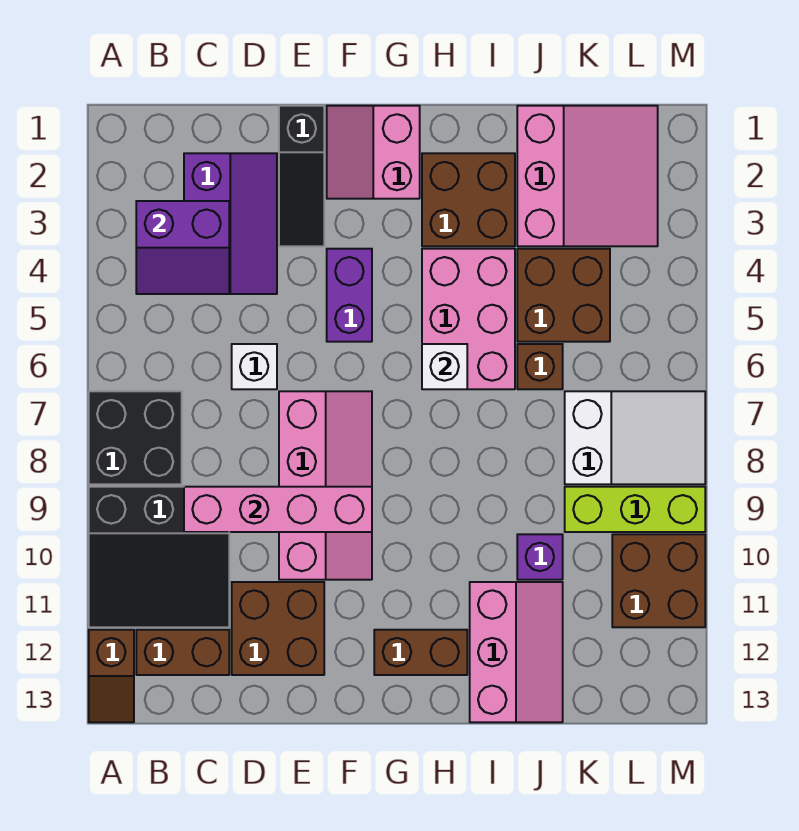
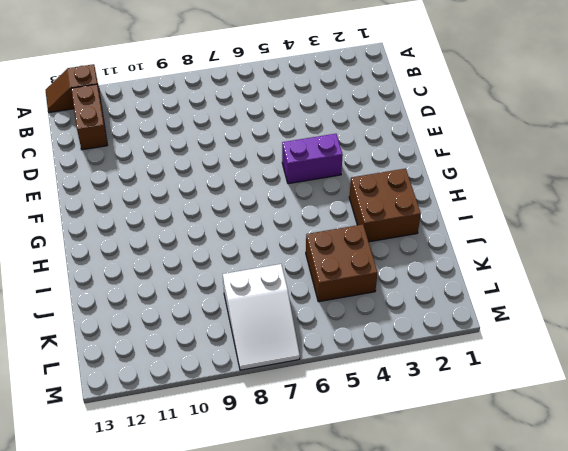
none -> black 2x2 brick [89,391,182,484]
none -> black 3x3 slope [89,487,229,627]
none -> purple 2x3 slope [184,153,277,294]

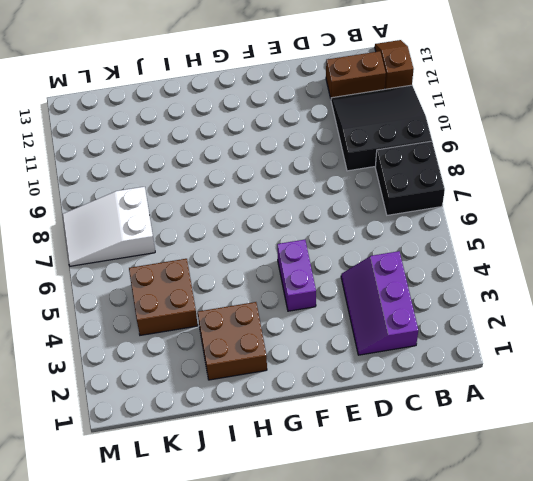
none -> white 1x1 brick [232,344,277,389]
none -> brown 2x2 brick [232,582,324,675]
none -> black 1x3 slope [279,106,324,246]

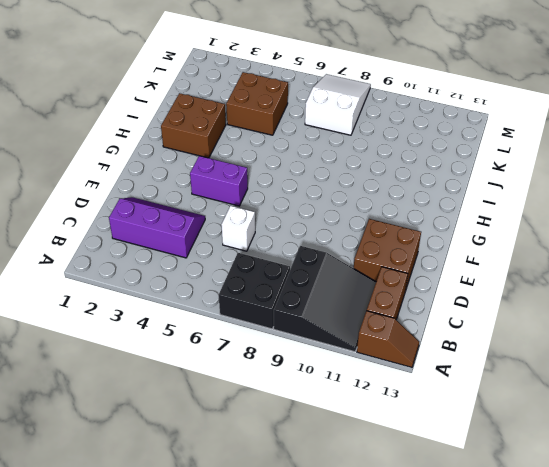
none -> black 1x3 slope [279,106,324,246]
none -> pink 2x4 slope [279,391,372,580]
none -> pink 2x2 slope [327,106,420,199]

